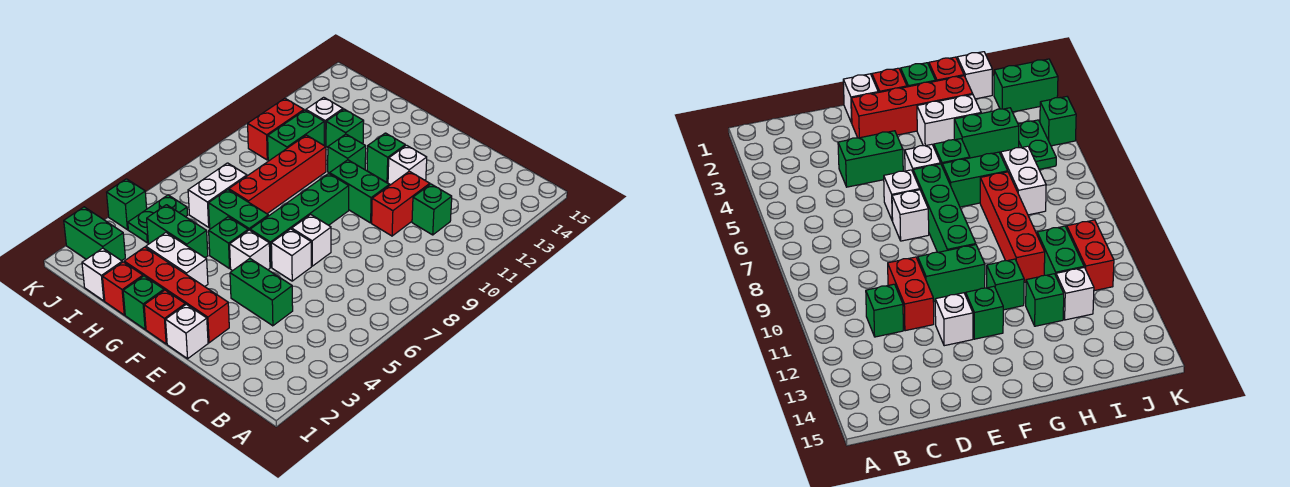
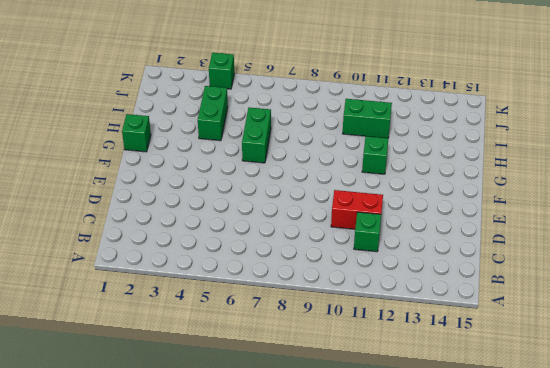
none -> green 1x2 brick [230,259,293,326]
none -> white 1x1 brick [166,304,208,359]
none -> red 1x4 brick [124,247,229,343]
none -> white 1x1 brick [271,229,311,281]

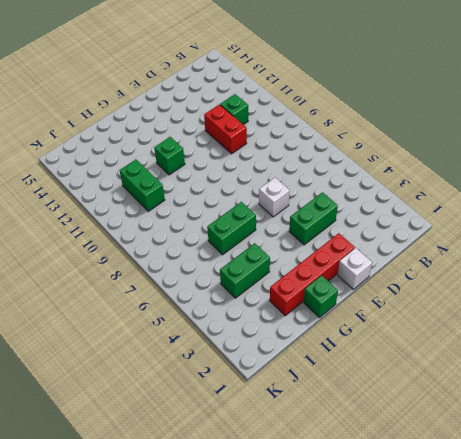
none -> white 1x1 brick [292,215,331,266]
none -> green 1x2 brick [330,160,389,223]
none -> white 1x1 brick [388,145,427,185]
none -> red 1x1 brick [144,290,185,344]

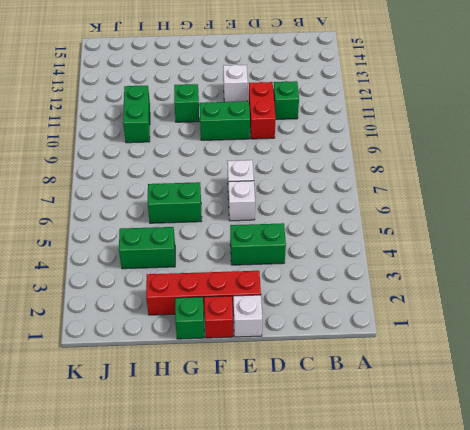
none -> white 1x1 brick [230,230,270,271]
none -> green 1x4 brick [250,173,349,267]
none -> green 1x1 brick [367,133,405,183]
none -> white 1x2 brick [146,233,208,287]

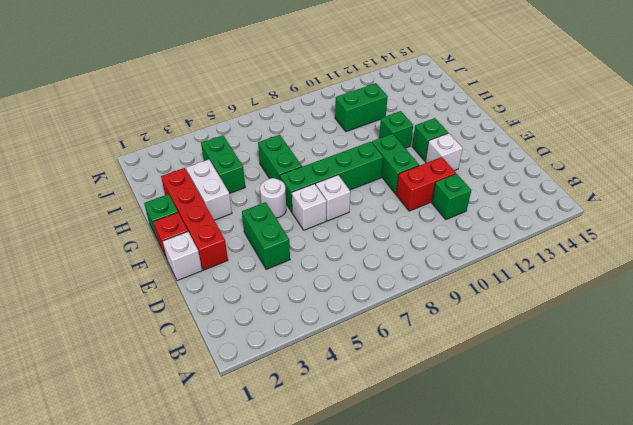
white 1x1 round brick [260,178,286,218] -> white 1x1 brick [230,230,270,271]
none -> green 1x1 brick [209,217,248,269]
none -> red 1x1 brick [103,262,143,315]
none -> red 1x4 brick [229,135,326,214]
none -> green 1x1 brick [326,109,364,147]

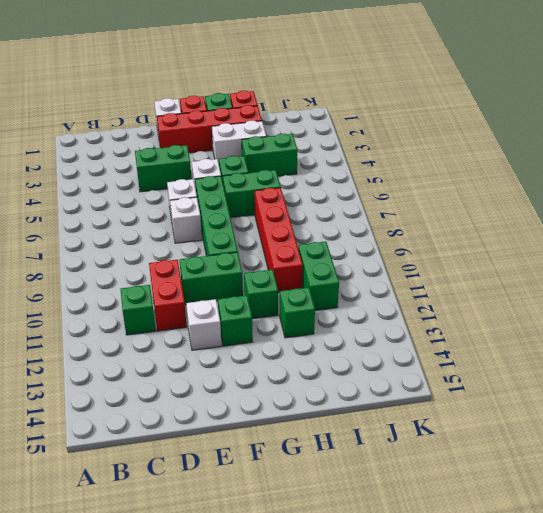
none -> white 1x1 brick [82,248,122,301]
none -> white 1x2 brick [188,163,247,227]
none -> white 1x1 brick [306,97,343,146]
none -> green 1x2 brick [64,207,125,261]

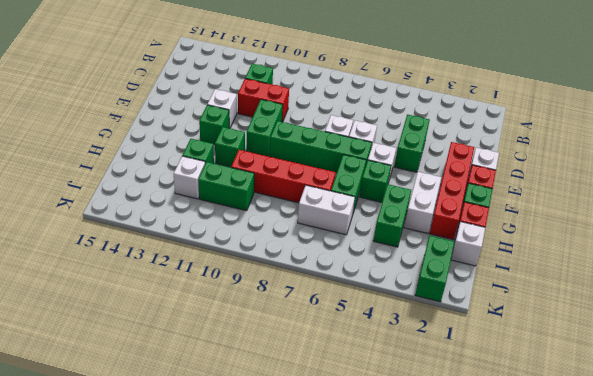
none -> green 1x2 plate [128,195,188,243]
none -> red 1x2 brick [248,98,304,160]
none -> green 1x1 brick [107,179,147,230]

